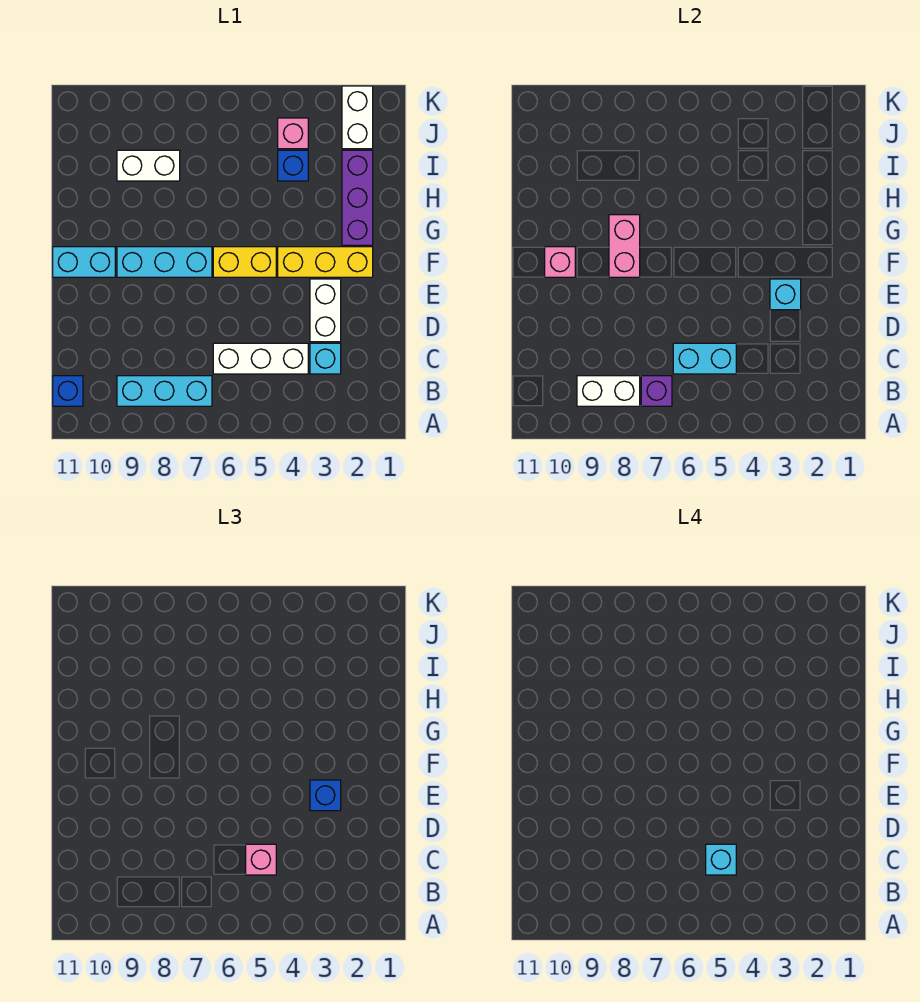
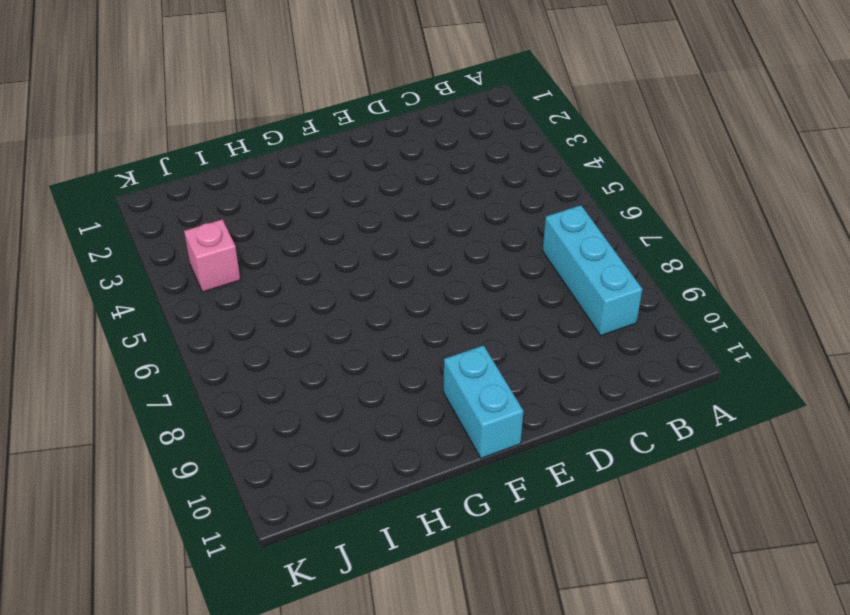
none -> blue 1x1 brick [53,376,83,406]
none -> cyan 1x1 brick [310,343,341,374]
none -> white 1x3 brick [213,343,308,374]

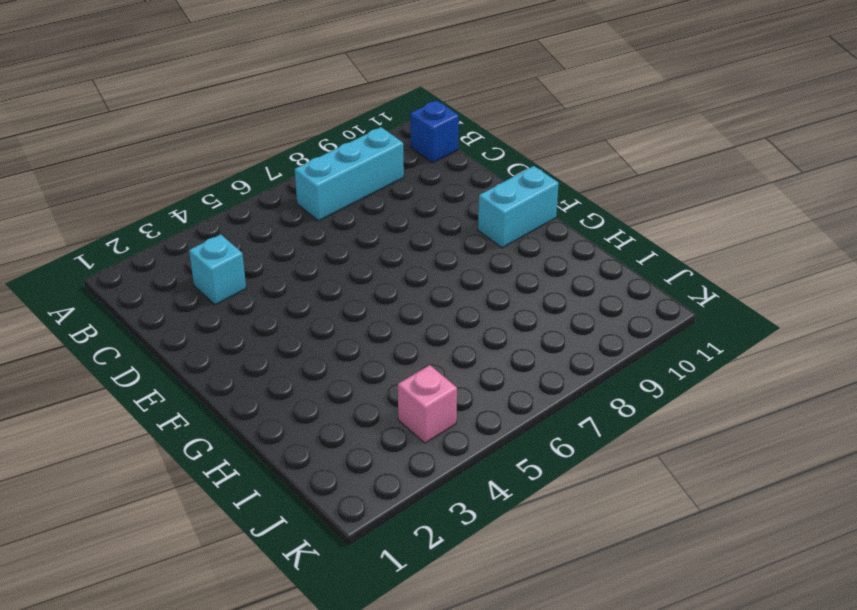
none -> white 1x3 brick [213,343,308,374]
none -> white 1x2 brick [310,279,341,342]
none -> yellow 1x3 brick [278,247,373,277]

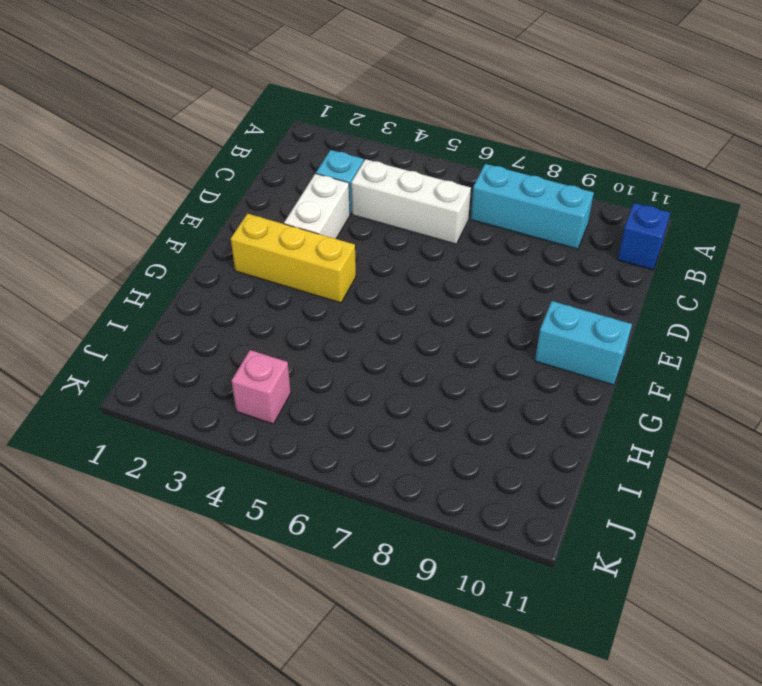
none -> yellow 1x2 brick [213,247,276,277]
none -> cyan 1x3 brick [117,247,212,277]
none -> purple 1x3 brick [342,150,373,245]

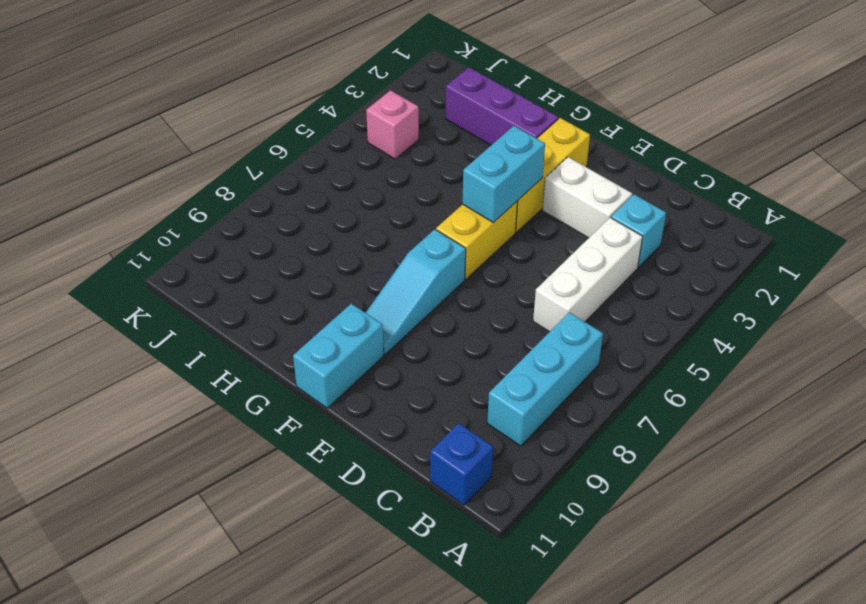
cyan 1x2 brick [462,126,545,222] -> cyan 1x2 brick moved to [673,343,736,374]
cyan 1x3 slope [366,229,466,354] -> cyan 1x3 brick [117,247,212,277]
none -> blue 1x1 brick [278,150,308,181]
none -> white 1x2 brick [117,150,180,181]
none -> white 1x2 brick [342,86,373,149]

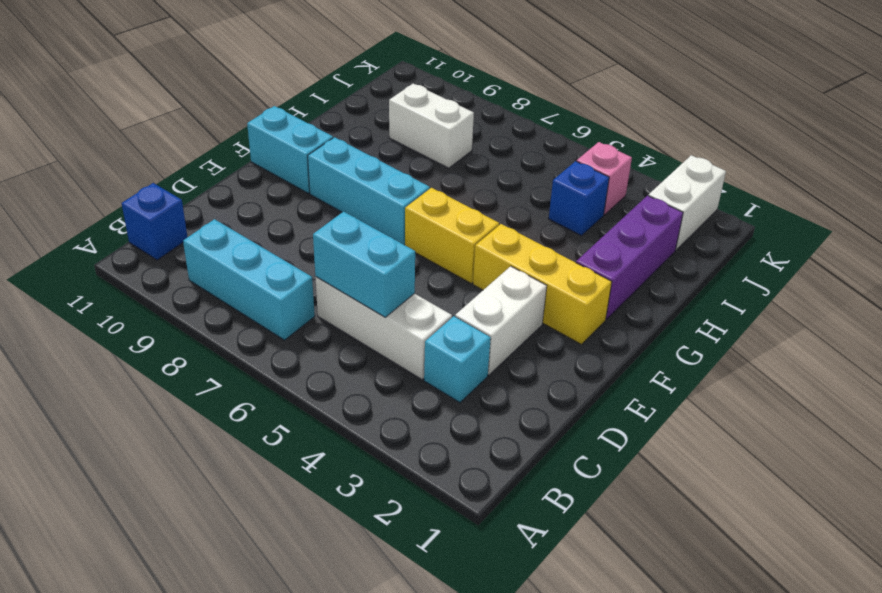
none -> purple 1x1 brick [641,376,672,406]
none -> white 1x2 brick [577,376,640,406]
none -> cyan 1x1 brick [770,279,801,310]

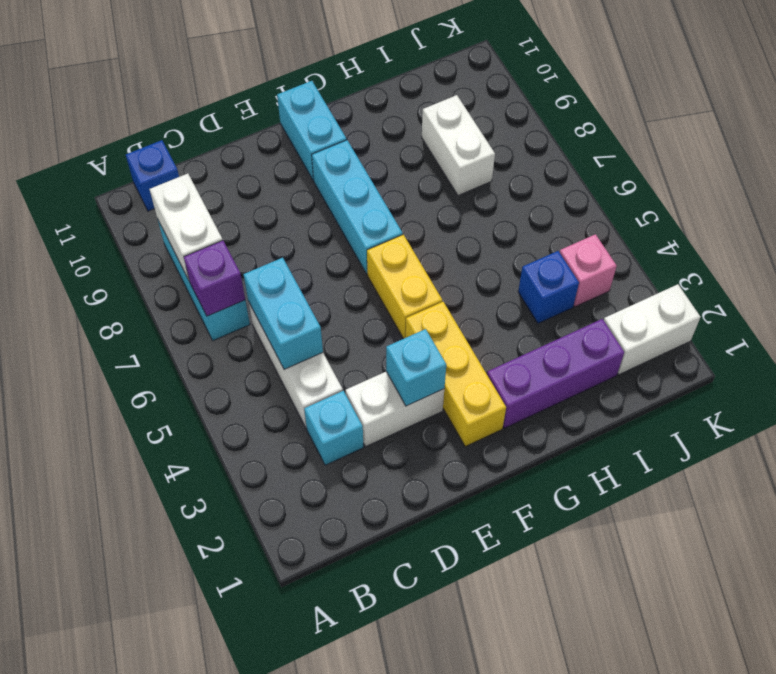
none -> pink 1x2 brick [609,215,640,277]
none -> pink 1x1 brick [545,247,575,277]
none -> pink 1x1 brick [246,844,276,875]

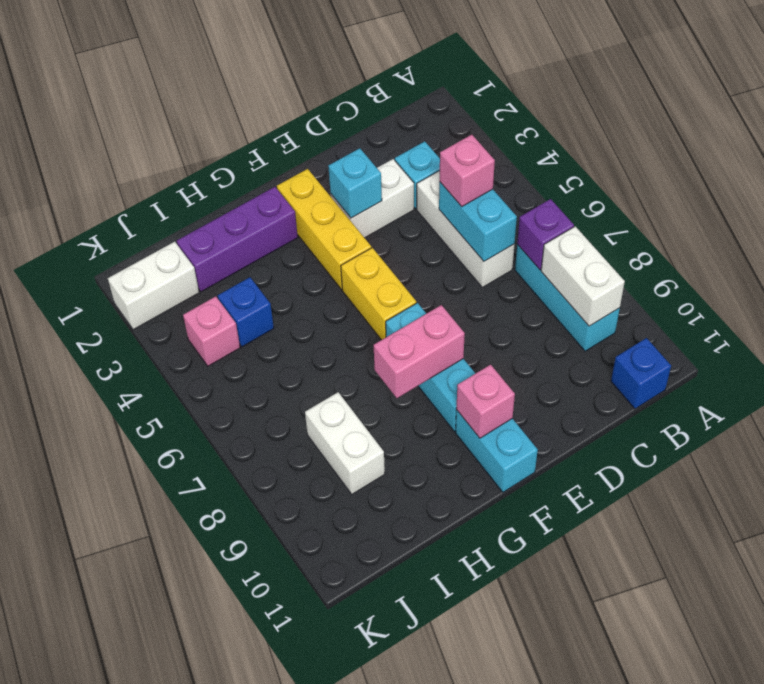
none -> blue 1x1 brick [310,780,341,811]
none -> cyan 1x1 brick [706,844,736,875]

